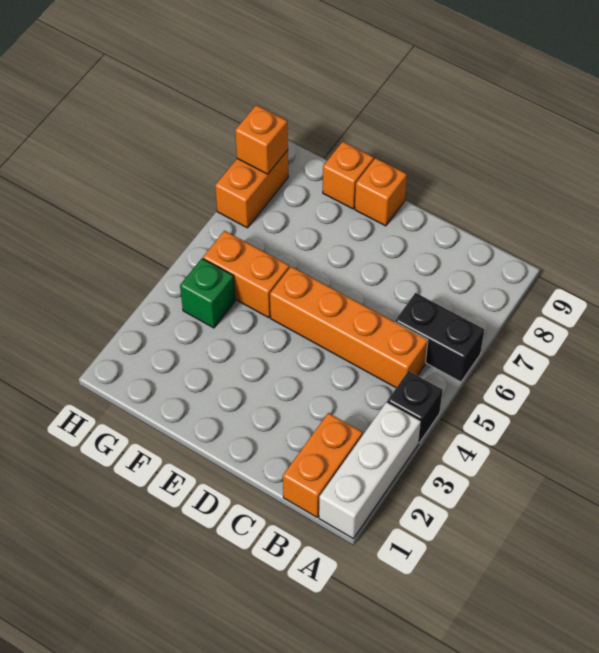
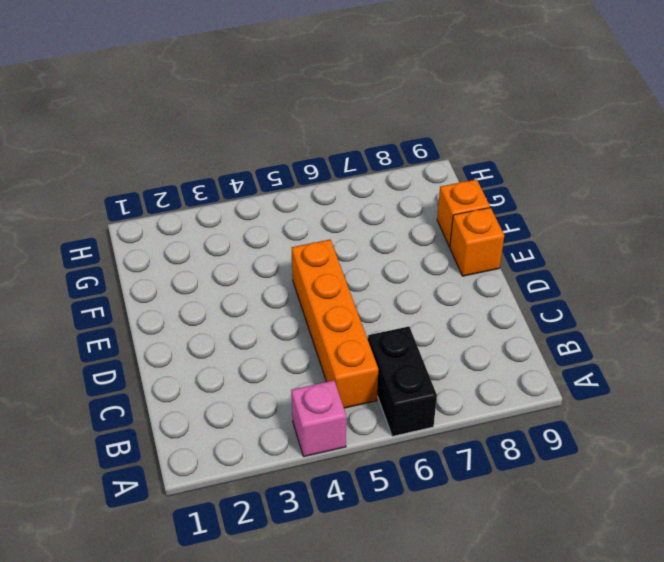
pink 1x1 brick [291,380,346,457] -> black 1x1 brick [388,371,443,443]
none -> white 1x3 brick [319,402,421,539]
none -> orange 1x2 brick [283,413,362,517]

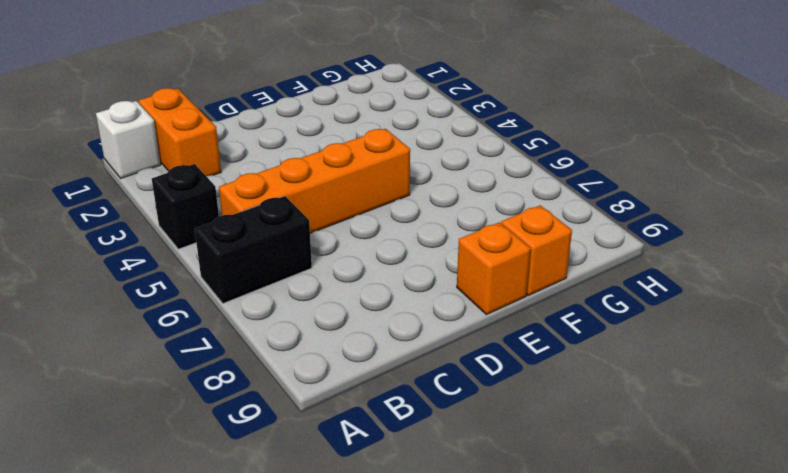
white 1x1 brick [96,101,161,178] -> white 1x3 brick [319,402,421,539]
none -> orange 1x2 brick [203,231,289,318]
none -> green 1x1 brick [180,259,235,328]

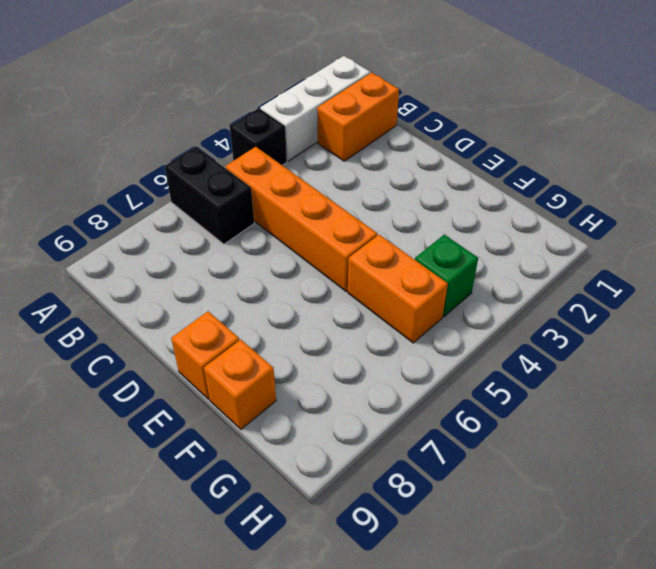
none -> orange 1x2 brick [215,150,288,228]
none -> orange 1x1 brick [235,105,288,174]

